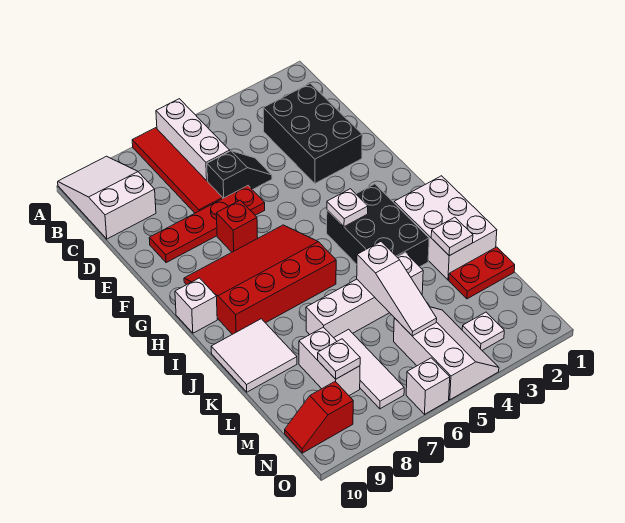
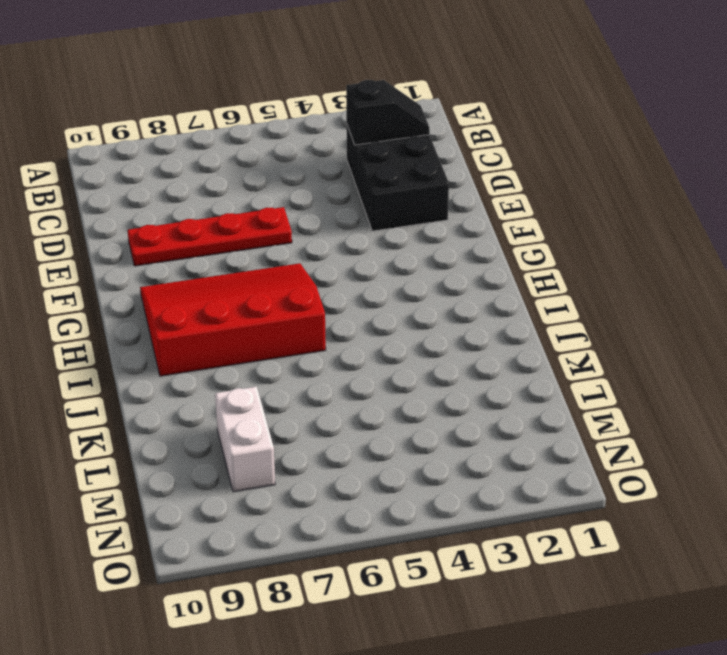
black 1x2 slope [346,80,430,145] -> black 1x2 slope moved to [207,151,272,198]
none -> white 1x3 brick [156,99,230,181]
none -> red 1x4 tile [132,128,223,213]
none -> white 2x3 slope [58,156,156,239]

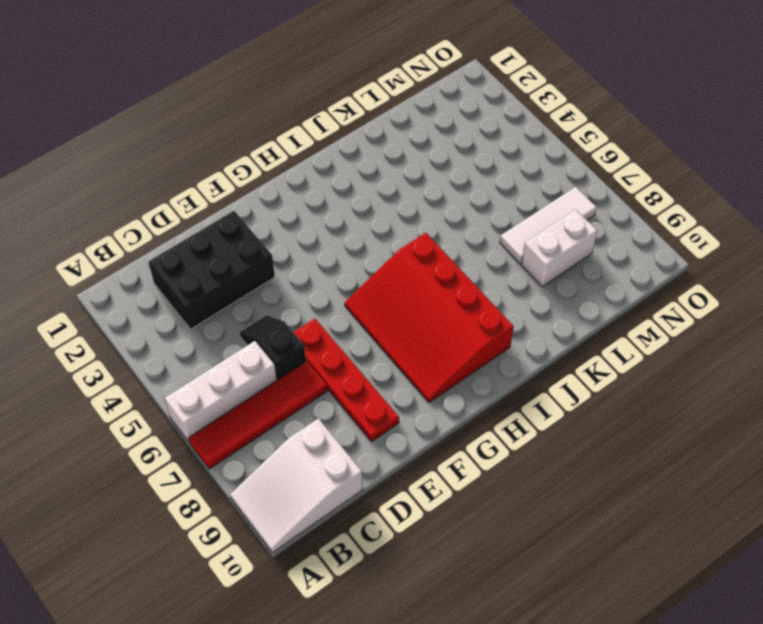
none -> red 1x1 brick [216,200,258,252]
none -> black 2x3 brick [327,184,429,267]
none -> white 1x1 brick [175,278,217,333]

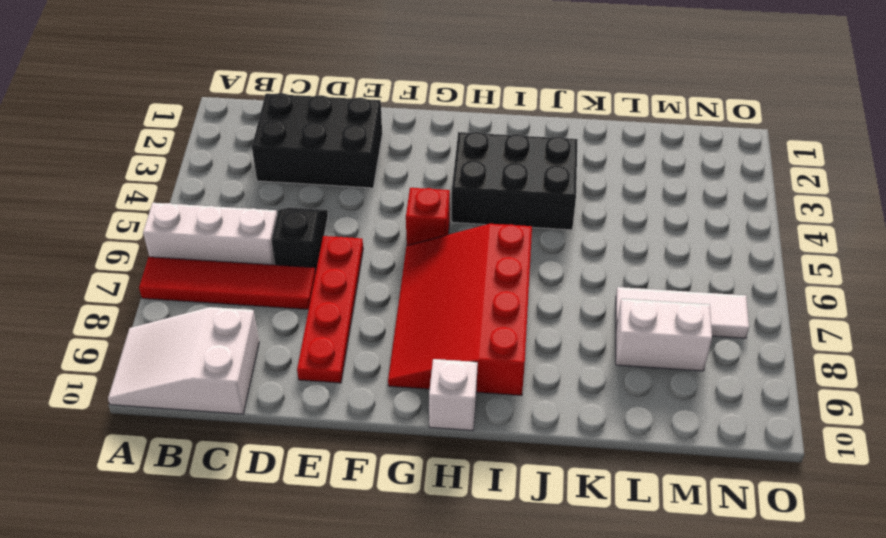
red 1x1 brick [406,188,450,246] -> red 1x1 brick moved to [216,200,258,252]
none -> white 2x3 brick [394,176,497,280]
none -> white 2x2 tile [211,319,297,392]
none -> white 1x4 brick [306,253,423,338]

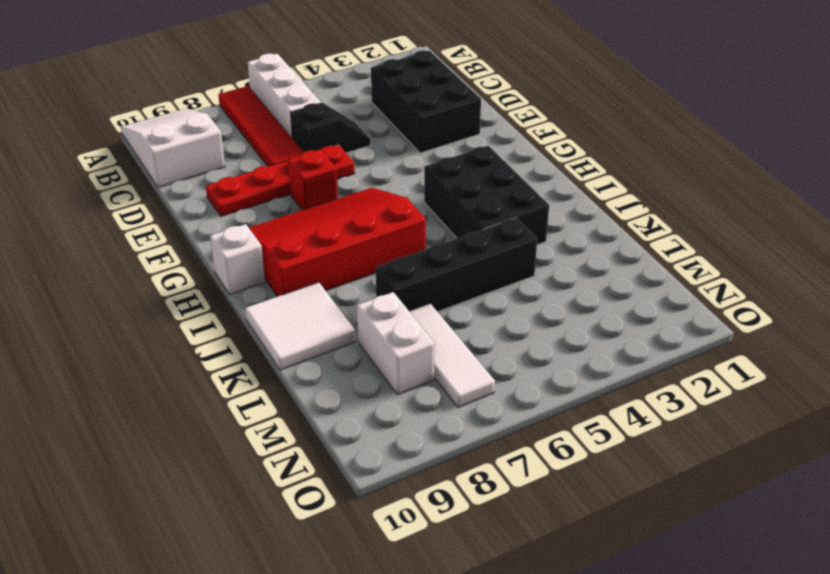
black 1x4 brick [375,218,537,312] -> white 1x4 brick [306,253,423,338]
none -> white 2x3 brick [394,176,497,280]
none -> red 1x2 plate [449,247,515,299]
none -> white 2x3 slope [394,307,499,400]

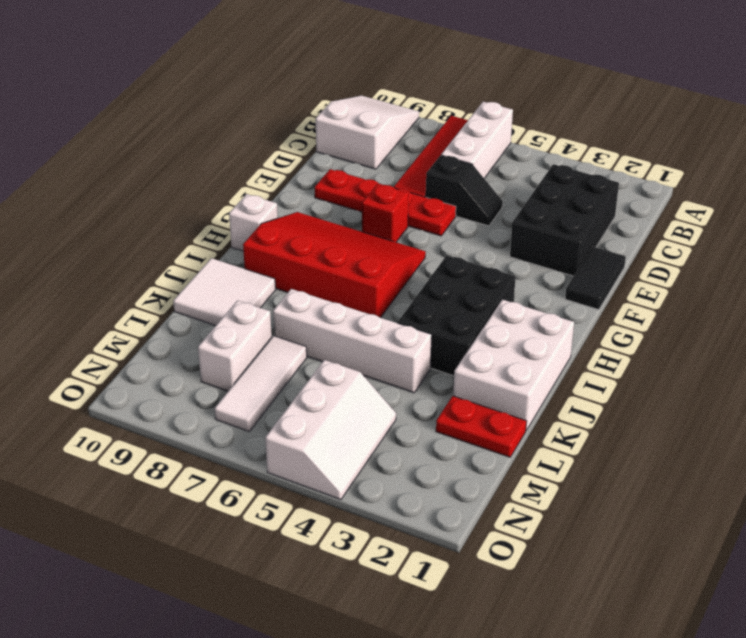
black 1x2 tile [565,247,626,310] -> none
none -> white 1x1 plate [462,312,504,350]
none -> red 1x2 slope [285,382,353,453]
none -> white 1x1 brick [406,358,450,414]

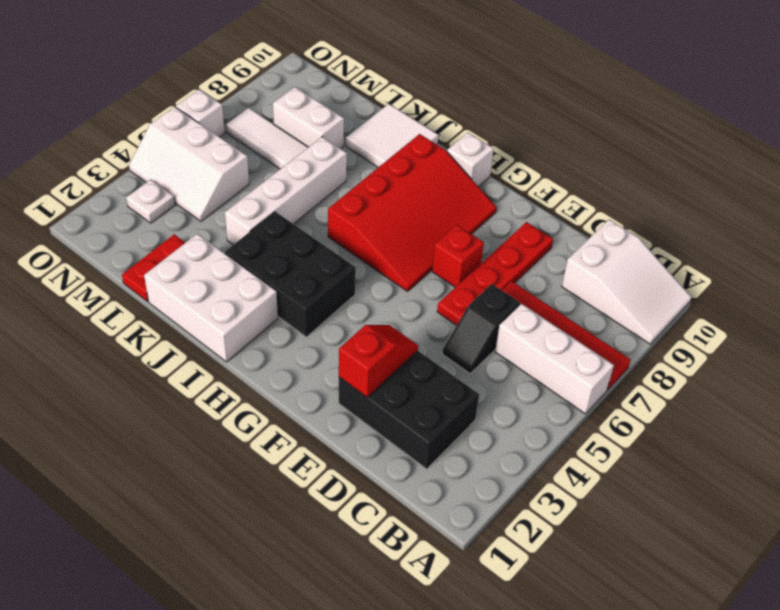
red 1x2 slope [339,325,418,398] -> red 1x2 slope moved to [285,382,353,453]
none -> white 1x1 plate [327,189,368,227]
none -> white 1x1 plate [431,217,473,256]
none -> white 1x3 slope [357,242,437,336]

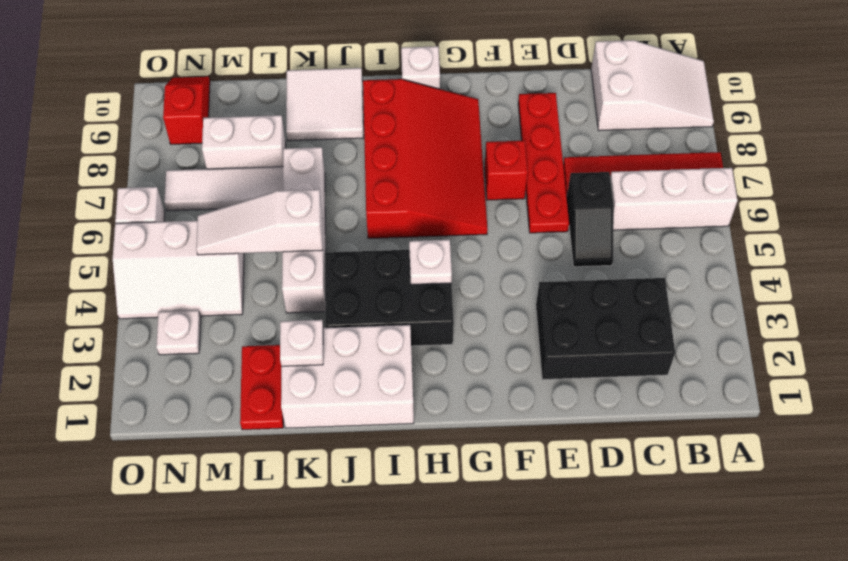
none -> white 1x1 plate [318,339,360,379]

